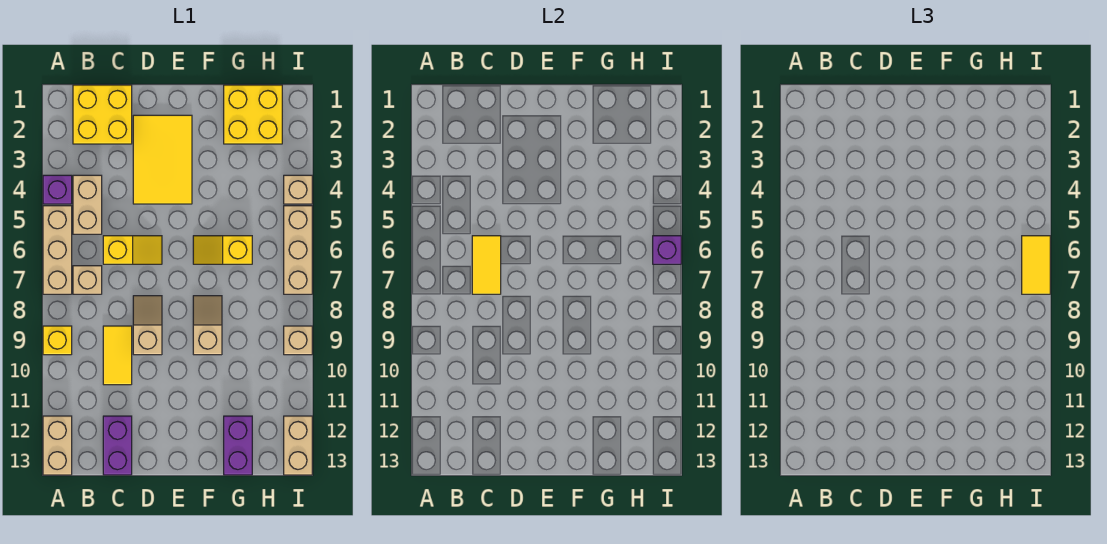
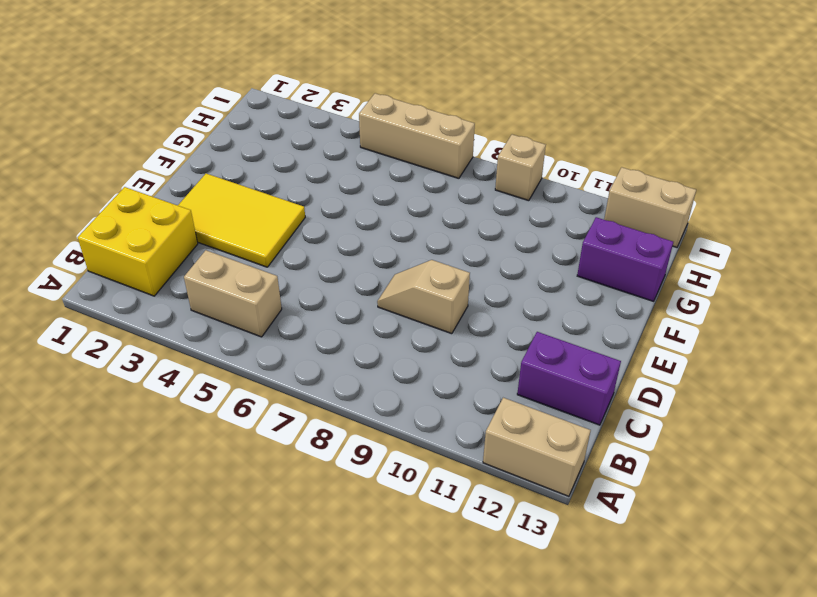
none -> purple 1x1 brick [43,175,72,204]
none -> tan 1x3 brick [43,206,72,294]
none -> yellow 1x1 brick [43,326,72,355]

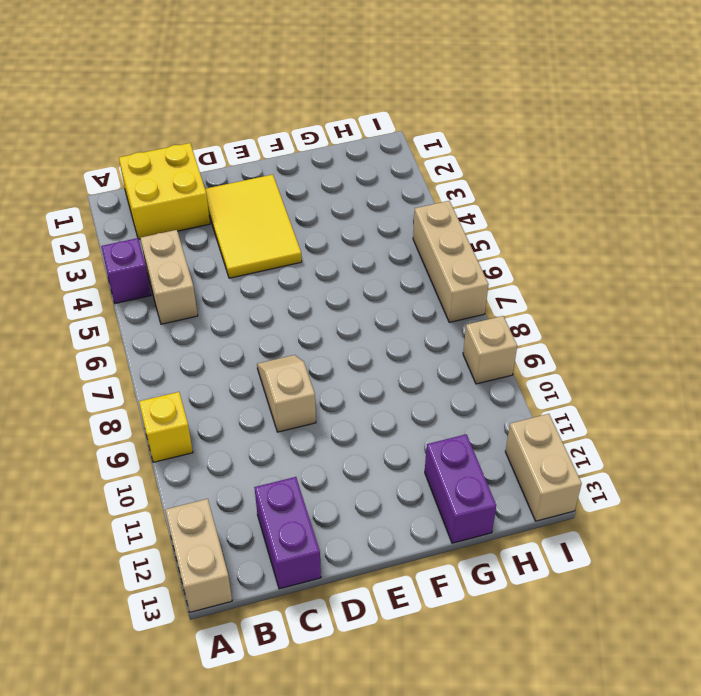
none -> tan 1x3 brick [43,206,72,294]
none -> tan 1x1 brick [73,266,102,294]
none -> yellow 1x2 slope [103,236,162,264]

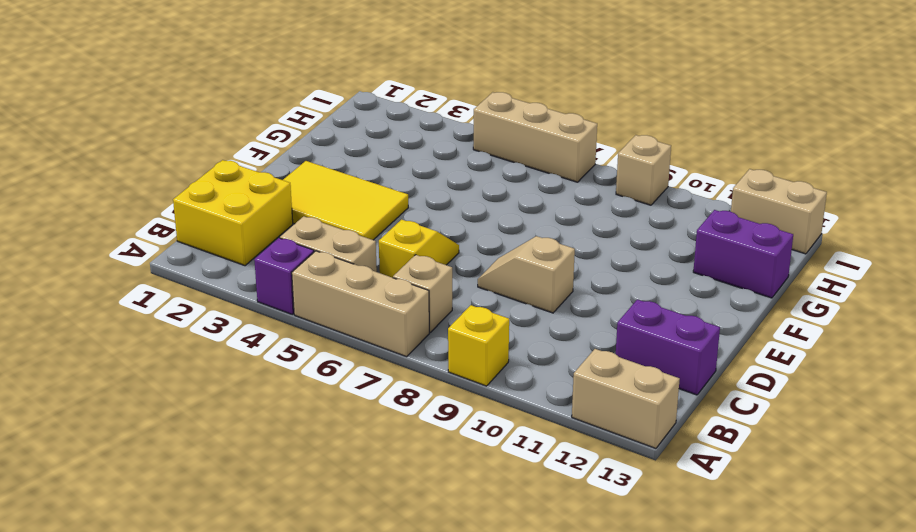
none -> yellow 1x2 tile [103,326,132,385]
none -> yellow 1x2 slope [193,236,252,264]
none -> tan 1x2 slope [193,296,222,355]

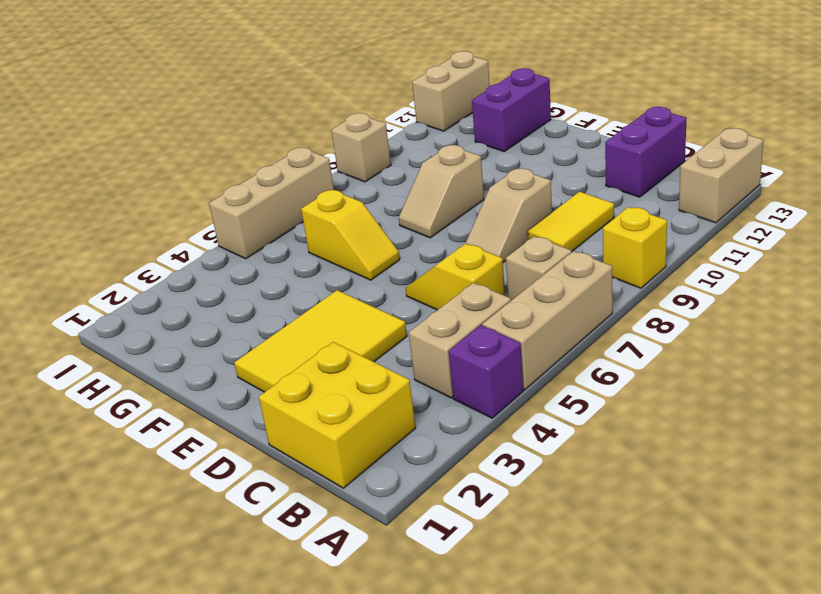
none -> yellow 2x2 brick [224,85,282,144]
none -> tan 1x1 brick [284,175,312,204]
none -> yellow 1x2 tile [472,236,501,294]

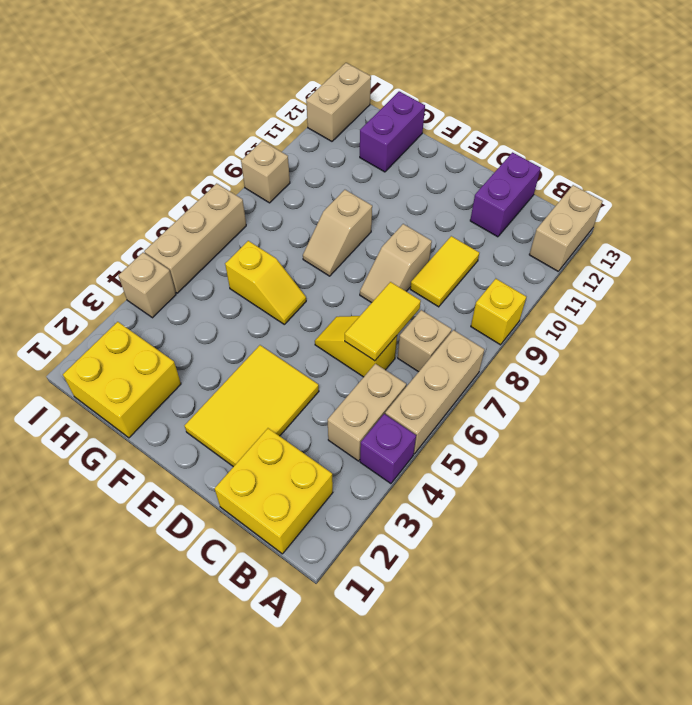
none -> purple 1x1 brick [653,236,681,264]
none -> yellow 1x2 tile [1022,236,1050,294]

